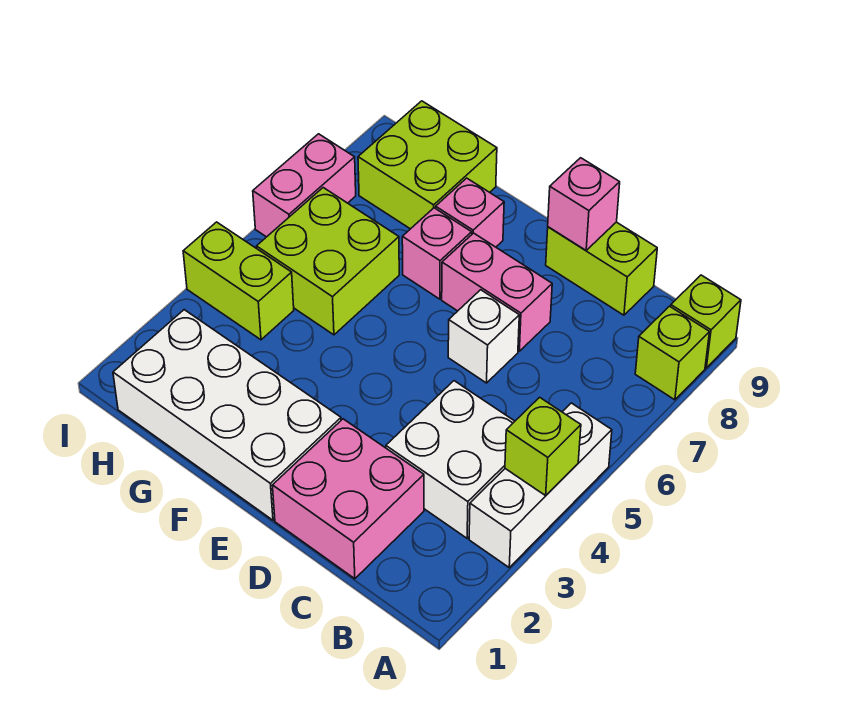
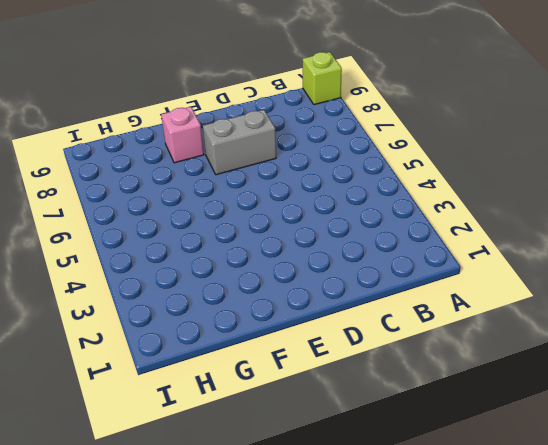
grey 1x2 brick [203,110,276,175] -> pink 1x2 brick [442,233,552,351]
none -> white 1x3 brick [469,403,612,567]
none -> lime 1x1 brick [635,306,709,400]
none -> white 2x2 brick [386,381,515,538]

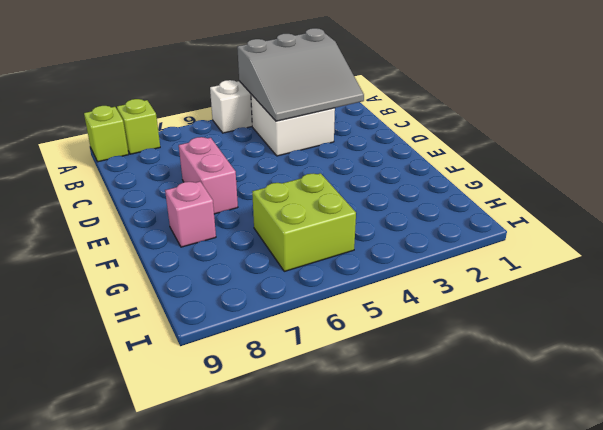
grey 3x3 slope [237,28,364,121] -> lime 1x1 brick [505,397,581,496]
none -> pink 2x2 brick [272,419,424,579]
none -> lime 1x2 brick [546,222,657,315]
none -> white 1x1 brick [448,290,519,383]

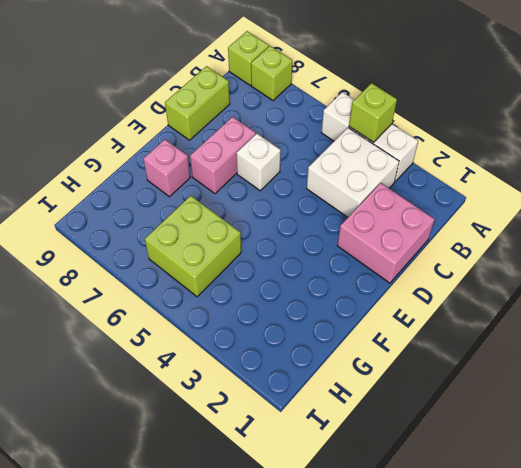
none -> white 2x4 brick [113,310,341,520]
none -> pink 1x1 brick [402,208,472,299]
none -> lime 2x2 brick [358,101,497,229]

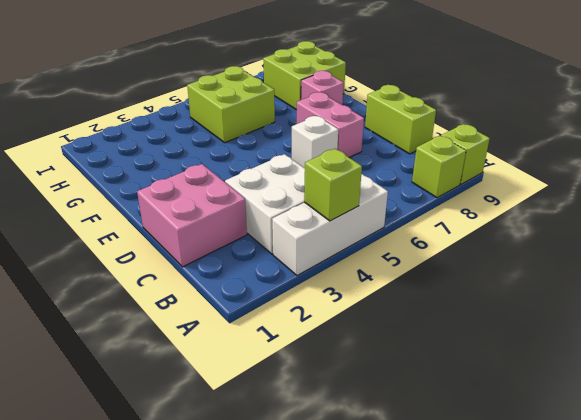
none -> white 2x4 brick [113,310,341,520]
none -> pink 1x1 brick [402,208,472,299]
none -> lime 1x2 brick [183,222,294,340]

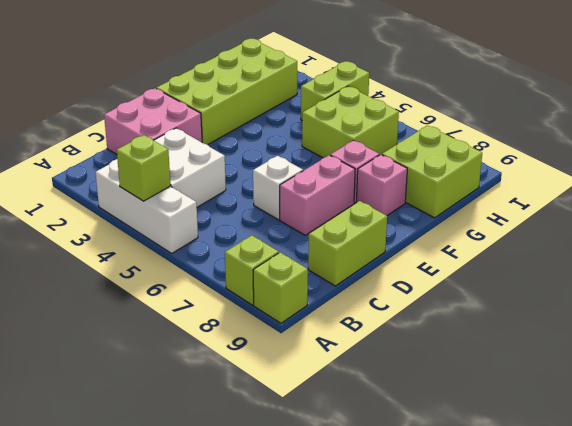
lime 2x4 brick [156,39,297,145] -> white 2x4 brick [113,310,341,520]
none -> pink 1x2 brick [253,134,356,237]
none -> pink 1x1 brick [548,158,620,250]

